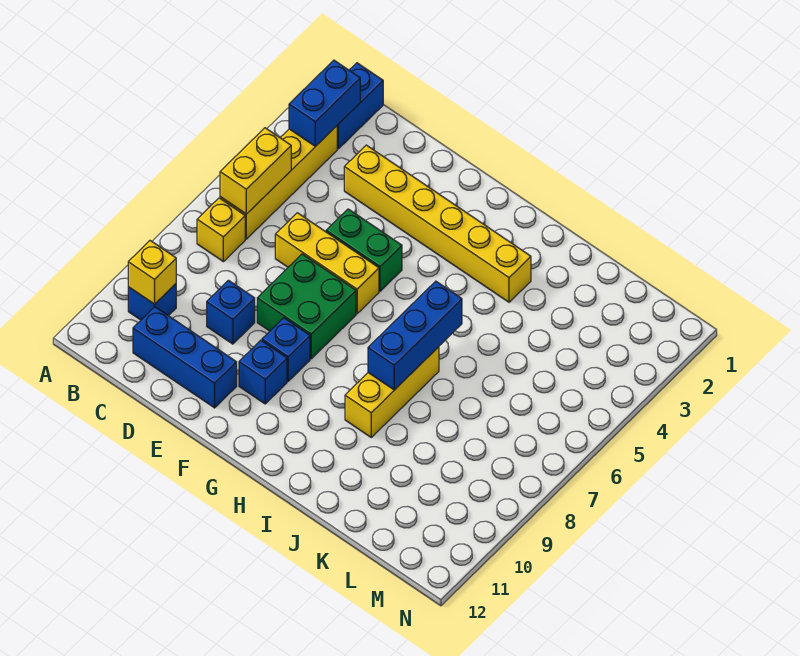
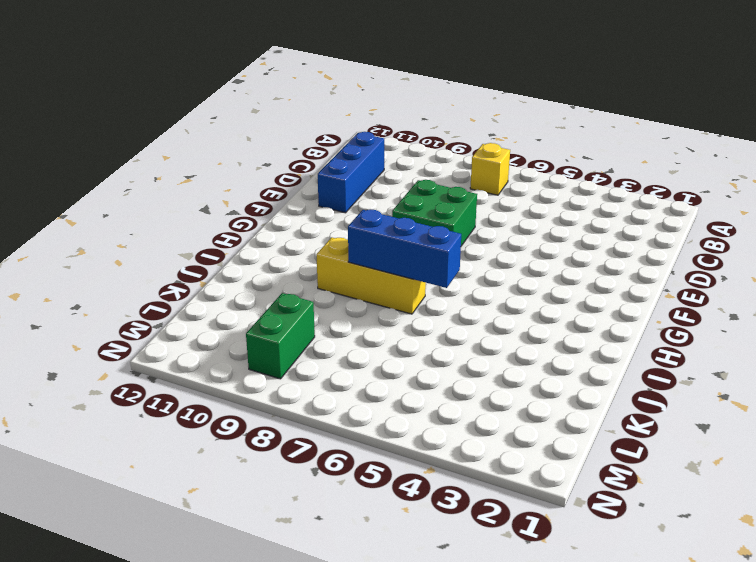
green 1x2 brick [246,293,315,379] -> green 1x2 brick moved to [326,209,402,291]
none -> blue 1x2 brick [337,63,383,149]
none -> yellow 1x4 brick [220,126,337,239]
none -> blue 1x1 brick [128,284,176,320]

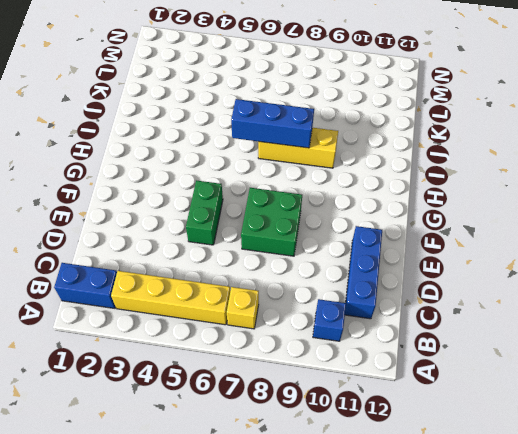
none -> yellow 1x6 brick [344,145,531,302]
none -> yellow 1x3 brick [275,213,379,314]
none -> blue 1x1 brick [207,280,255,344]

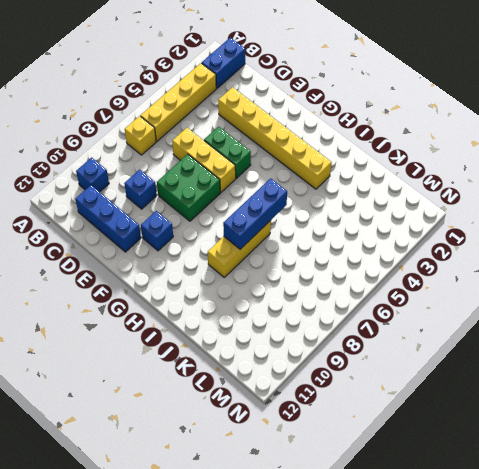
none -> blue 1x1 brick [262,318,310,381]
none -> blue 1x2 brick [289,60,360,147]
none -> yellow 1x2 brick [220,128,291,214]

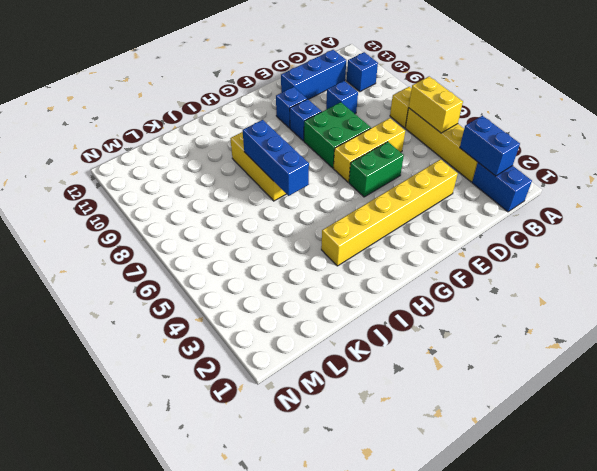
none -> yellow 1x1 brick [128,241,176,304]

